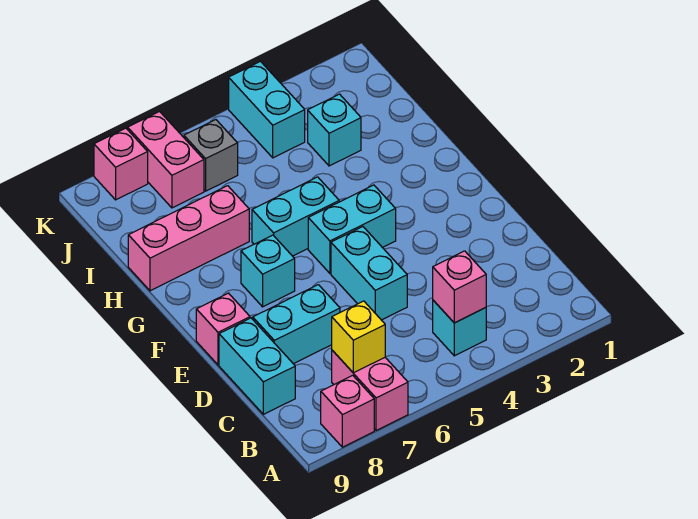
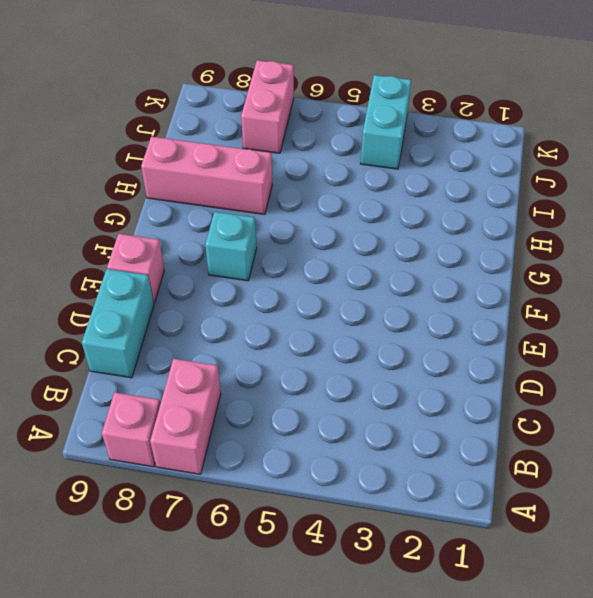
none -> cyan 1x1 brick [433,300,486,356]
none -> cyan 1x2 brick [331,227,407,320]
none -> cyan 1x2 brick [253,285,340,364]

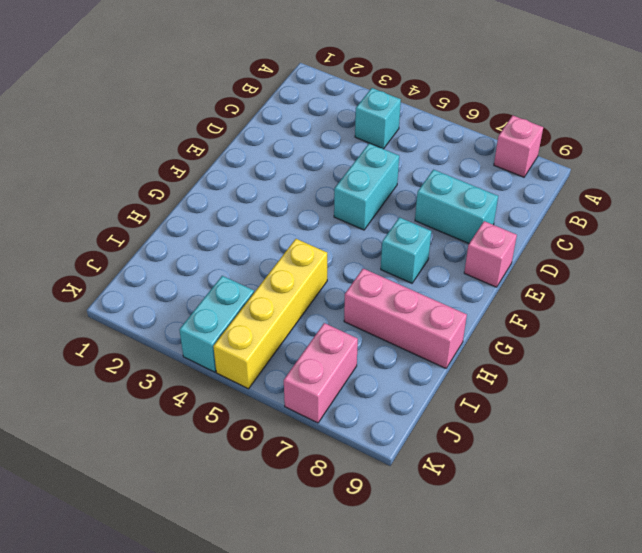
yellow 1x4 brick [213,239,327,389] -> none
none -> pink 1x2 brick [332,350,408,430]
none -> cyan 1x2 brick [219,318,295,414]
none -> cyan 1x2 brick [308,185,396,273]

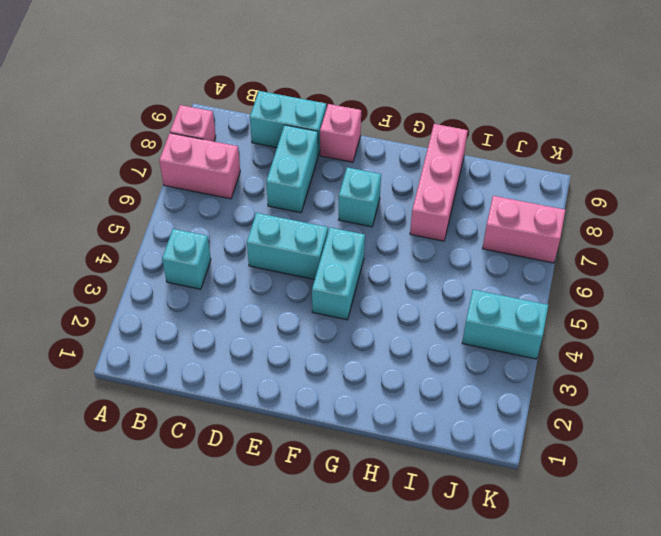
none -> cyan 1x2 brick [252,177,339,256]
none -> cyan 1x1 brick [308,94,361,166]
none -> grey 1x1 brick [184,120,238,191]

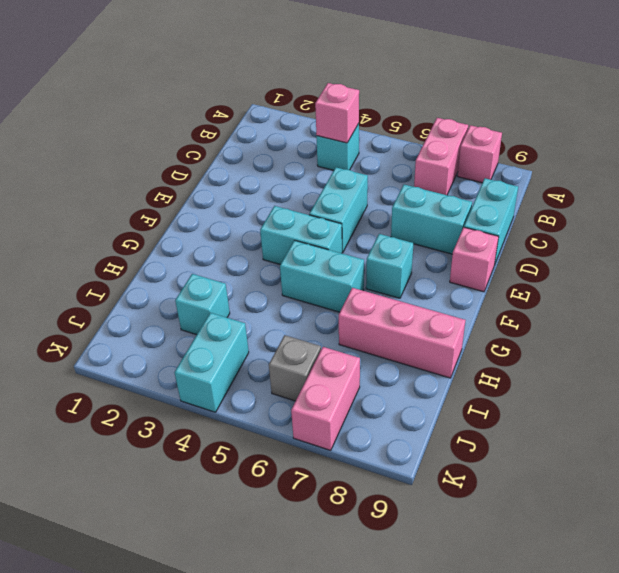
none -> pink 1x1 brick [94,128,148,200]
none -> yellow 1x1 brick [332,301,385,373]

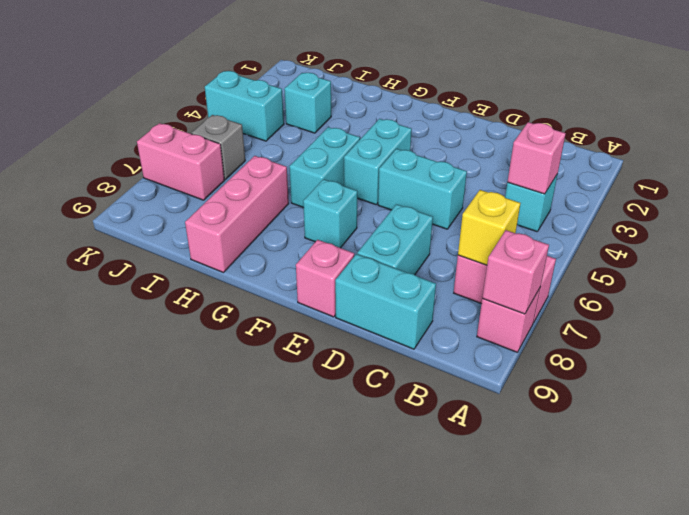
pink 1x1 brick [482,230,549,314] -> pink 1x1 brick moved to [94,128,148,200]

